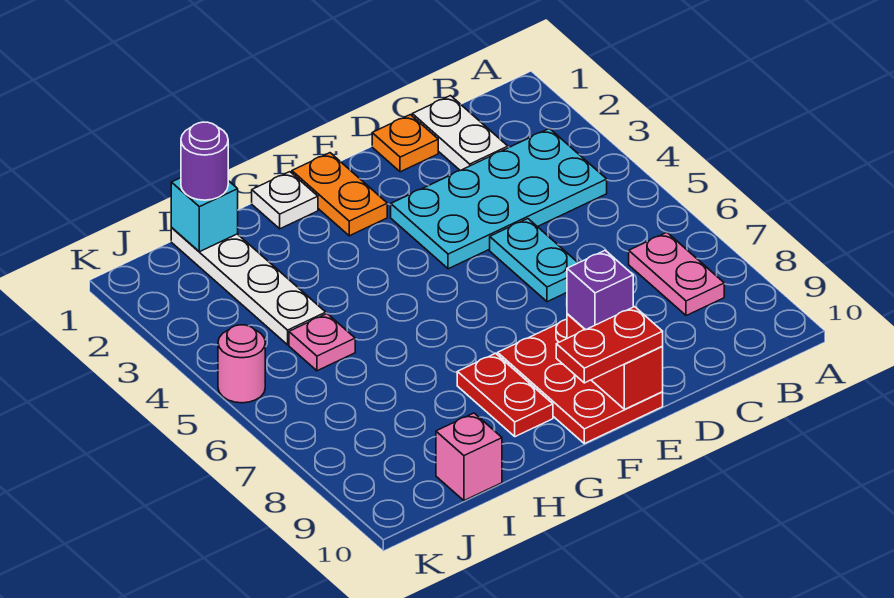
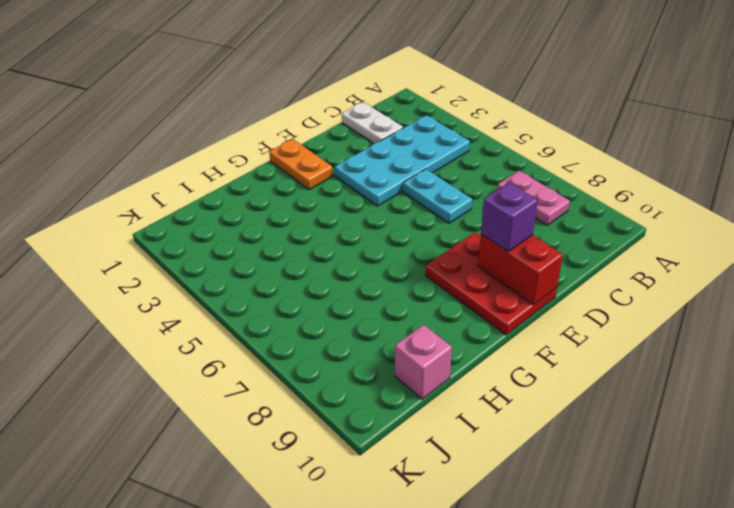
none -> orange 1x1 plate [372,115,438,172]
none -> white 1x1 plate [252,172,318,229]
none -> red 1x2 plate [457,353,553,437]

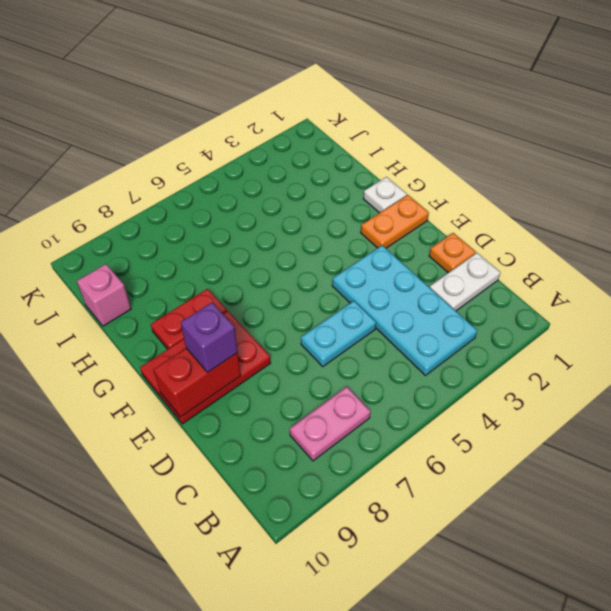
none -> white 1x4 plate [171,228,326,345]
none -> pink 1x1 plate [289,314,355,371]
none -> pink 1x1 round brick [218,325,265,403]

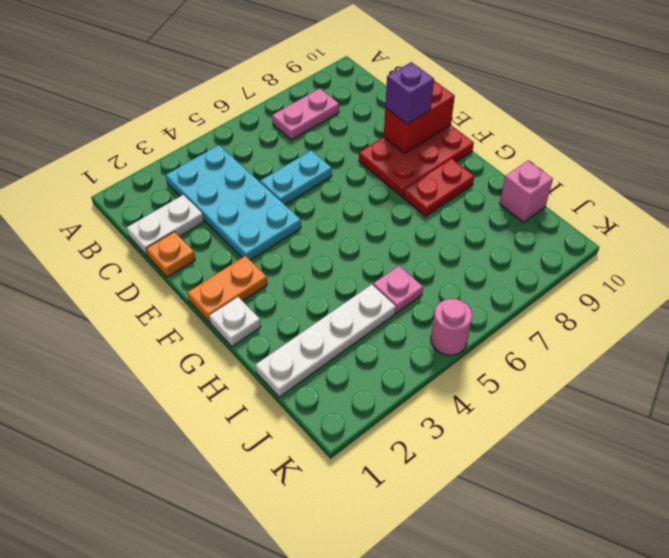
none -> cyan 1x1 brick [171,178,238,252]
none -> red 1x2 plate [556,307,663,383]
none -> purple 1x1 round brick [181,122,228,200]

